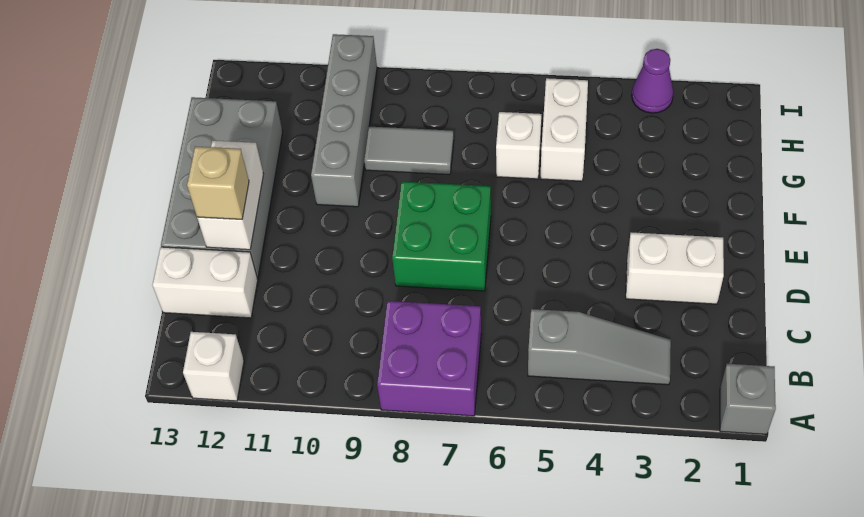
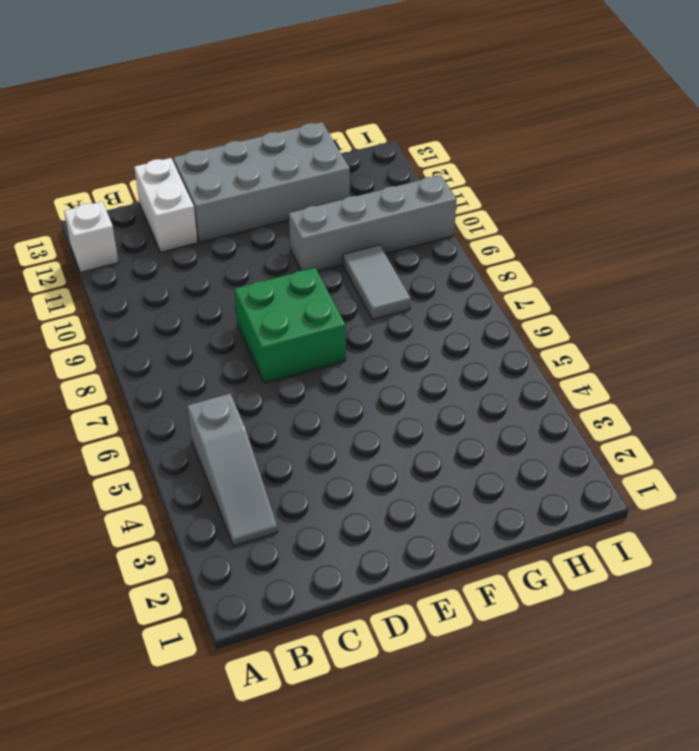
none -> grey 1x1 brick [720,364,776,434]
none -> purple 2x2 brick [377,301,481,416]
none -> white 1x2 brick [626,233,724,304]

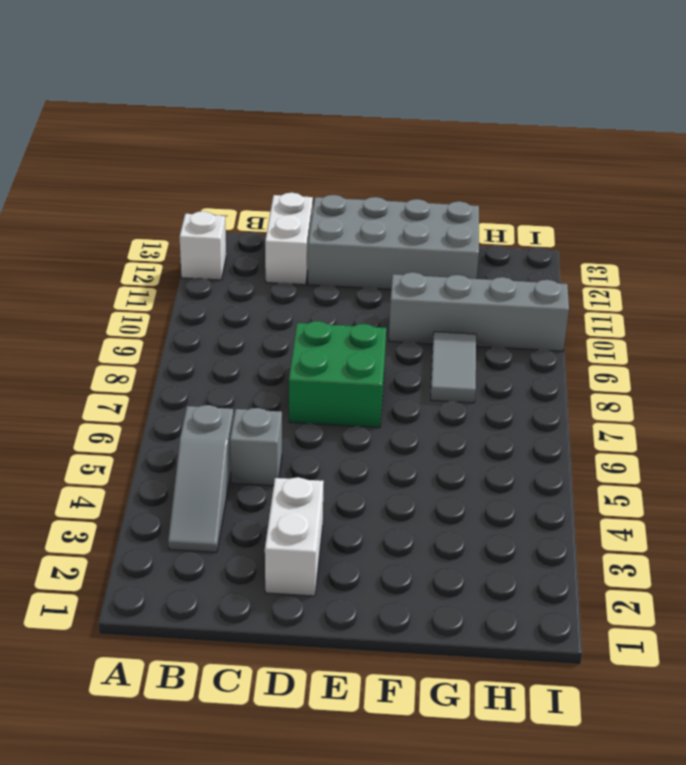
grey 1x1 brick [230,408,282,486] -> grey 1x1 brick moved to [720,364,776,434]
none -> purple 2x2 brick [377,301,481,416]
none -> white 1x2 brick [540,78,588,181]
none -> white 1x1 brick [496,112,541,179]

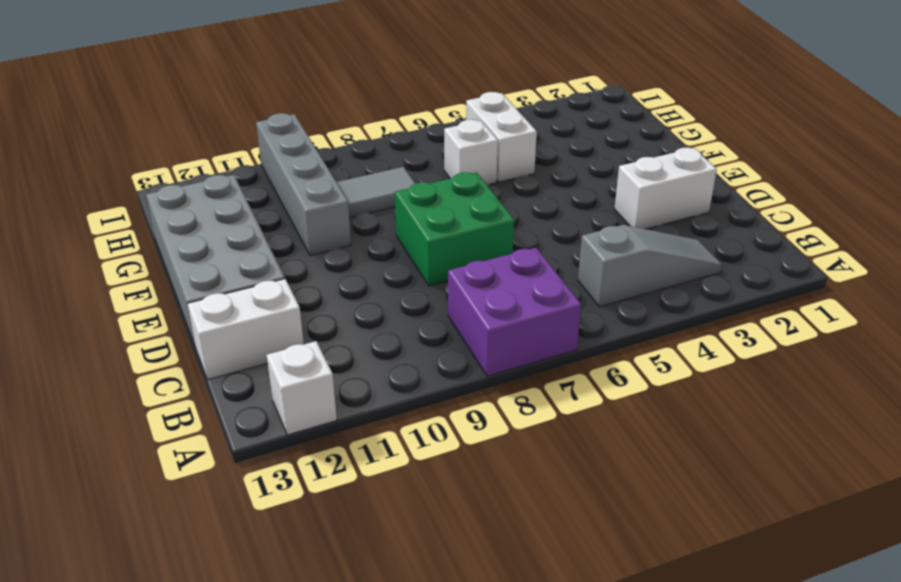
none -> grey 1x1 brick [720,364,776,434]
none -> purple 1x1 cone [632,49,674,113]
none -> white 1x2 brick [197,141,264,250]

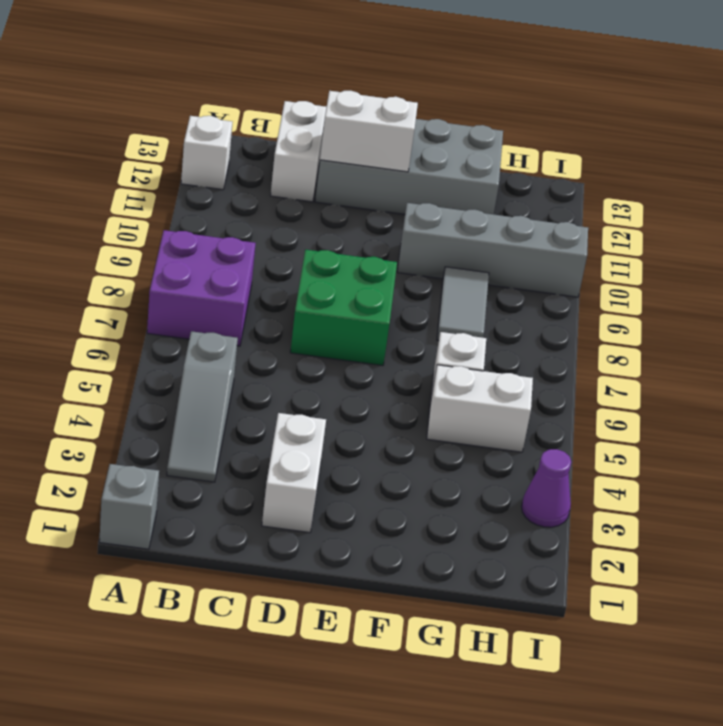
none -> tan 1x1 brick [187,146,249,219]

